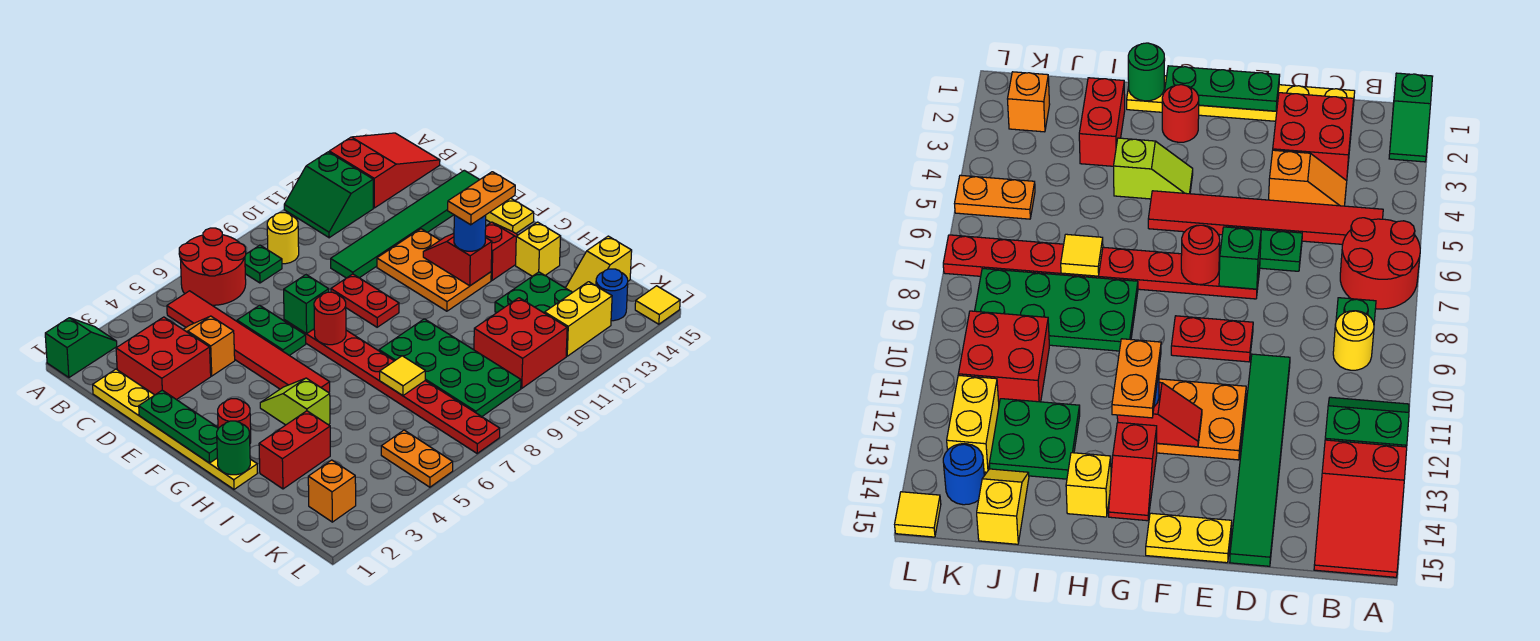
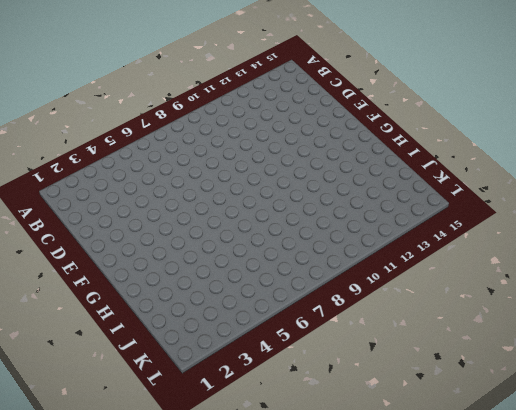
none -> green 1x2 slope [45,318,117,377]
none -> red 2x2 round brick [179,228,246,305]
none -> green 2x2 slope [284,152,373,238]
none -> red 2x3 slope [329,133,440,208]

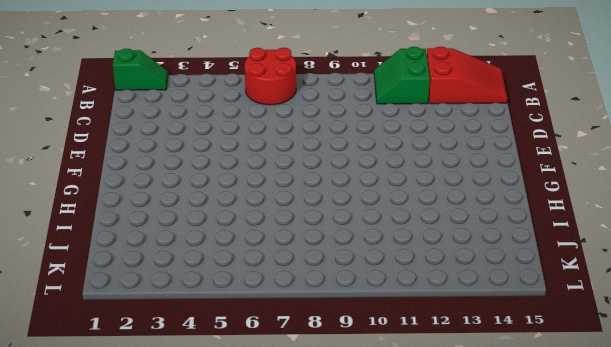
none -> red 1x6 tile [167,291,330,392]
none -> green 1x1 plate [245,245,282,283]
none -> yellow 1x1 round brick [267,213,299,264]
none -> yellow 1x6 plate [93,369,257,489]

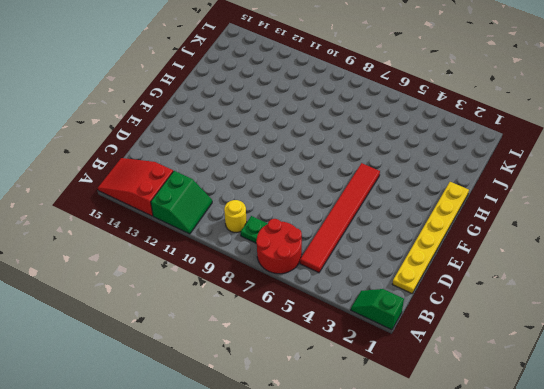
none -> red 2x2 brick [116,317,211,400]
none -> orange 1x2 slope [183,316,235,376]
none -> green 1x2 plate [237,305,306,355]
none -> green 1x6 tile [331,170,480,278]

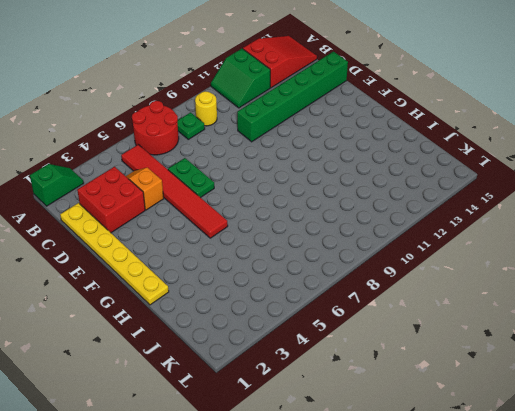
green 1x6 brick [237,52,348,142] -> green 1x6 tile [331,170,480,278]
none -> red 1x8 plate [284,320,500,453]
none -> red 1x2 plate [331,274,399,327]
none -> orange 2x3 plate [377,229,491,311]
none -> yellow 1x2 plate [486,198,534,233]

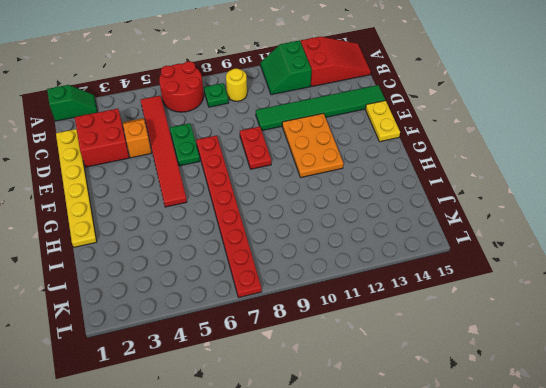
none -> red 1x1 round brick [218,399,251,443]
none -> lime 1x2 slope [260,378,330,425]
none -> red 1x2 slope [485,222,518,280]
none -> green 2x4 plate [379,319,521,416]

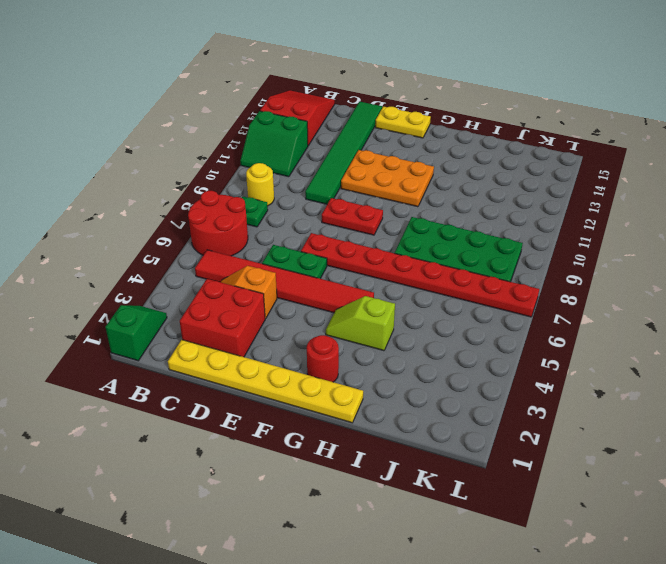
none -> red 1x2 slope [485,222,518,280]
none -> yellow 1x1 brick [516,222,561,276]
none -> red 1x2 brick [259,411,330,489]
none -> green 2x2 plate [495,272,572,313]

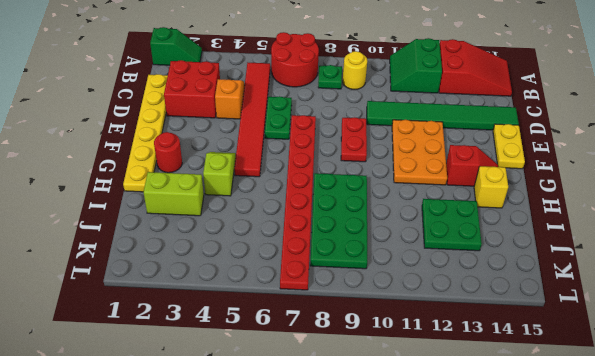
lime 1x2 brick [144,172,204,216] -> red 1x2 brick [259,411,330,489]
none -> red 2x2 brick [474,298,567,388]
none -> yellow 1x2 slope [566,236,632,292]
none -> orange 1x1 brick [308,460,356,522]
none -> orange 1x2 plate [381,430,453,487]

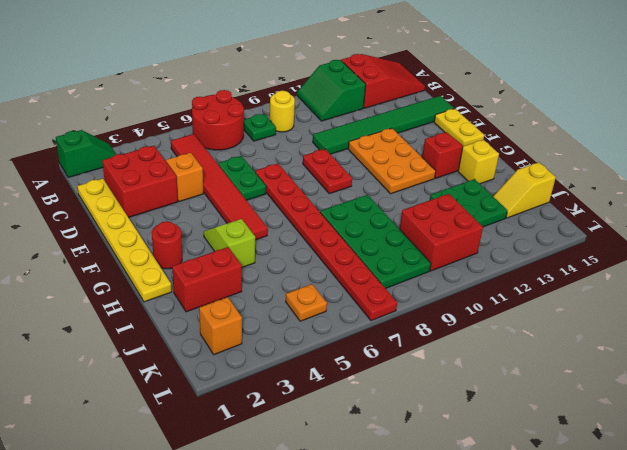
orange 1x1 plate [286,284,327,321] -> orange 1x2 plate [381,430,453,487]
none -> yellow 1x2 brick [545,282,612,356]
none -> blue 1x1 round brick [596,269,628,321]
none -> yellow 1x1 tile [635,286,680,324]
none -> green 1x3 plate [139,390,218,463]

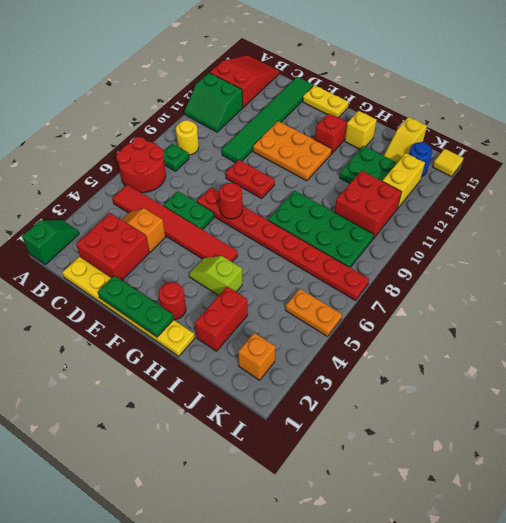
none -> green 1x1 brick [284,275,329,334]
none -> red 1x2 slope [423,233,492,286]
none -> green 1x1 round brick [217,421,250,475]
none -> yellow 1x1 tile [380,356,425,396]

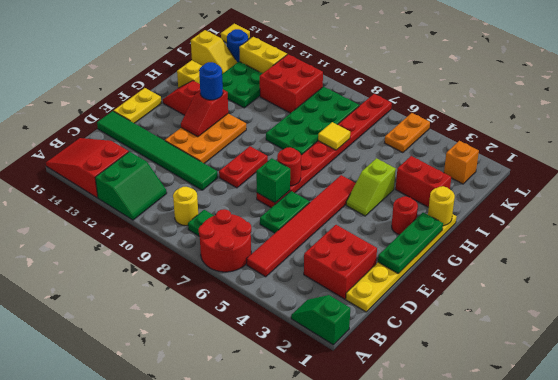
yellow 1x1 round brick [428,186,455,226] -> green 1x1 round brick [217,421,250,475]
none -> orange 1x2 slope [183,316,235,376]
none -> orange 1x2 plate [448,172,515,225]

